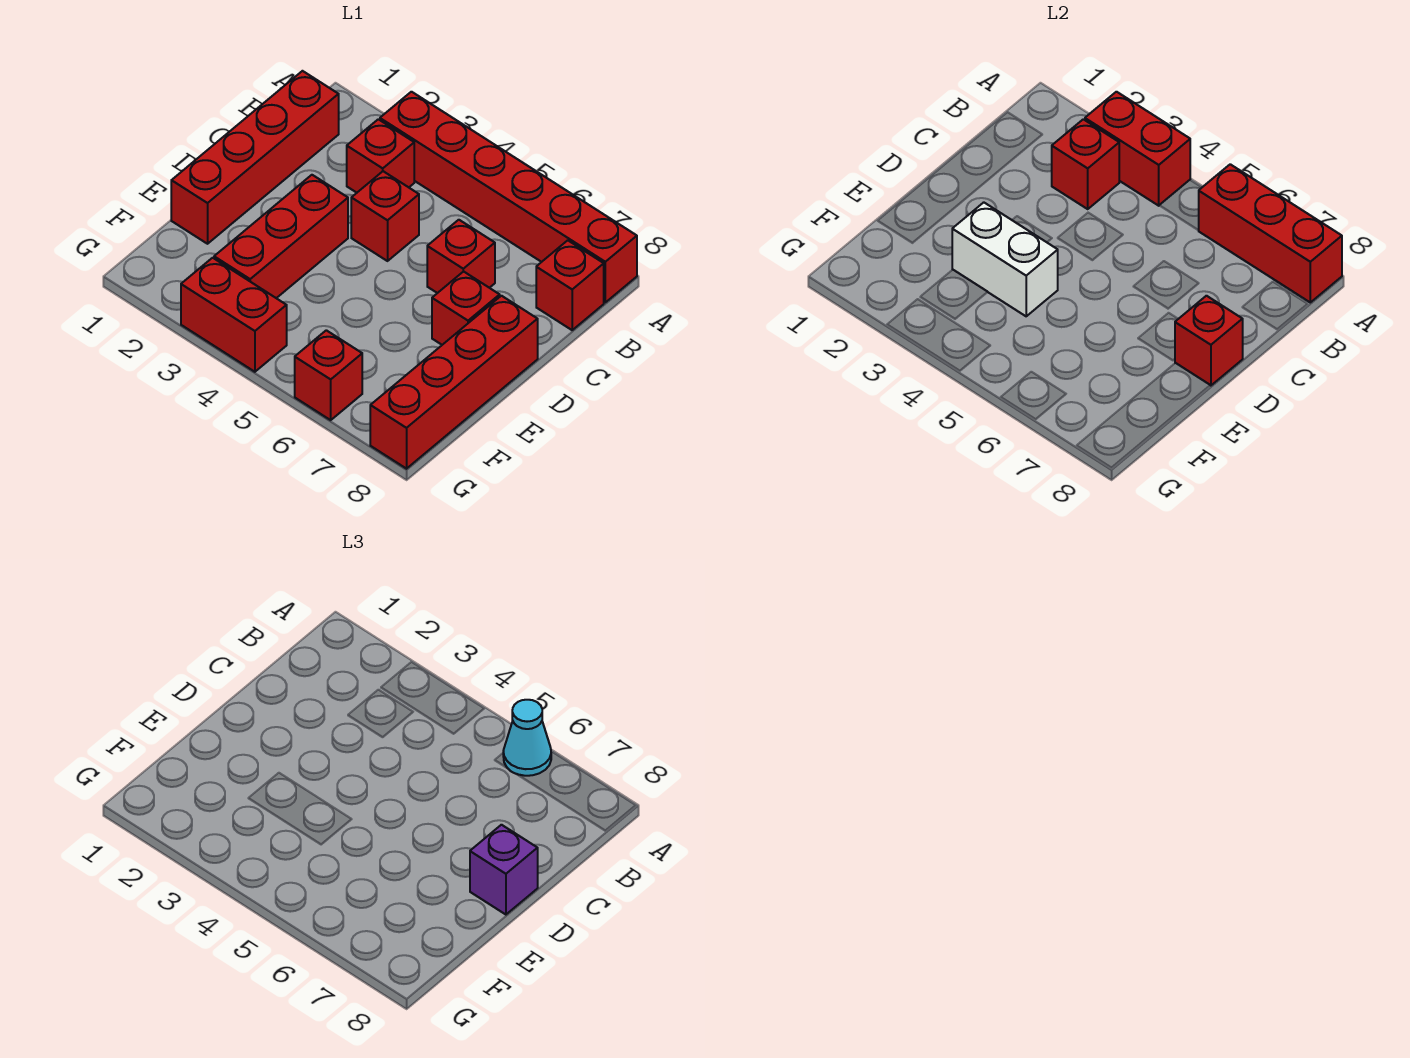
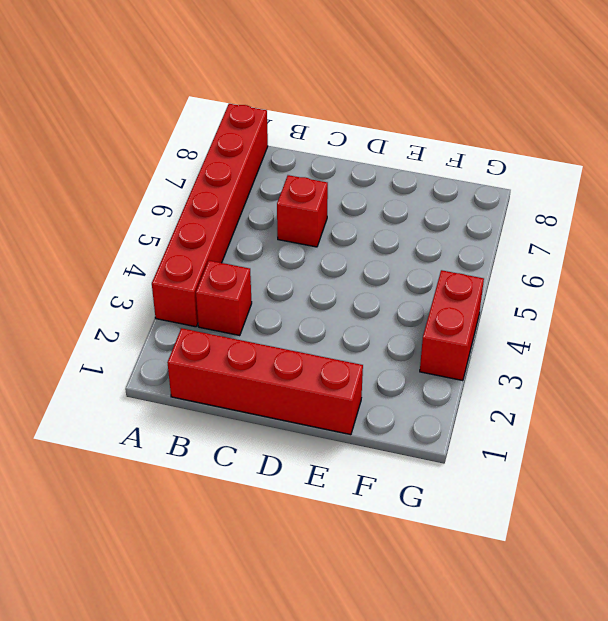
none -> red 1x1 brick [536,240,604,330]
none -> red 1x1 brick [351,171,419,261]
none -> red 1x3 brick [214,175,348,298]

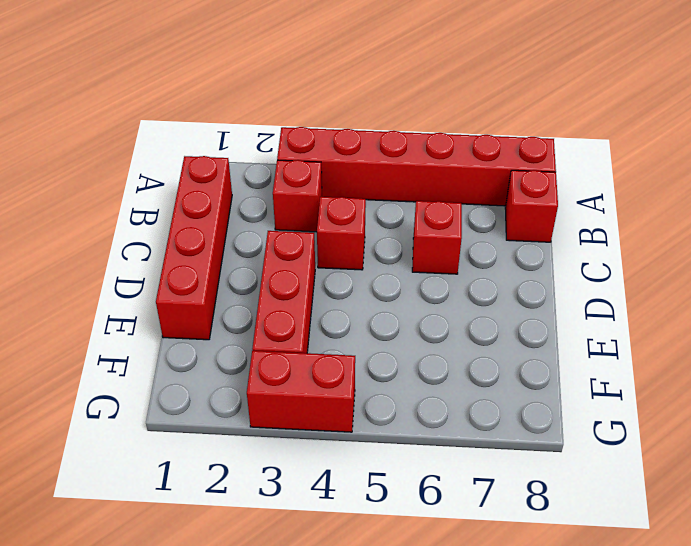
none -> red 1x1 brick [432,271,500,345]
none -> red 1x4 brick [370,296,538,469]
none -> red 1x1 brick [295,330,362,420]

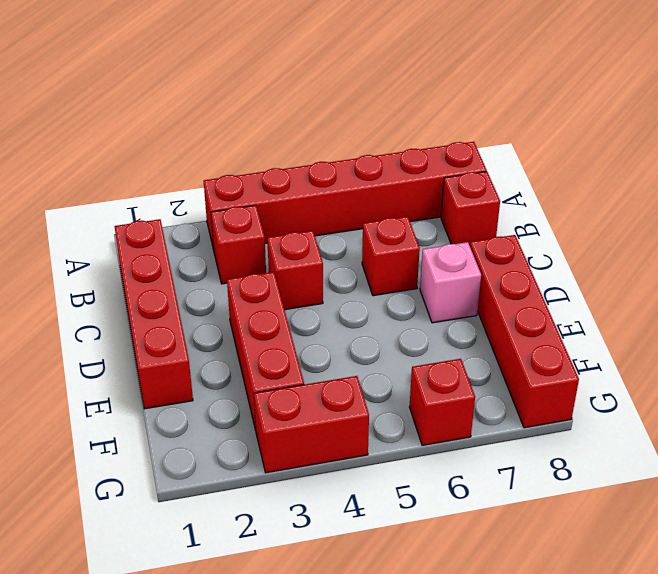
pink 1x1 brick [420,242,481,323] -> red 1x1 brick [432,271,500,345]
none -> red 1x2 brick [1085,92,1190,206]
none -> red 1x3 brick [1198,164,1342,302]
none -> red 1x1 brick [1052,119,1119,209]

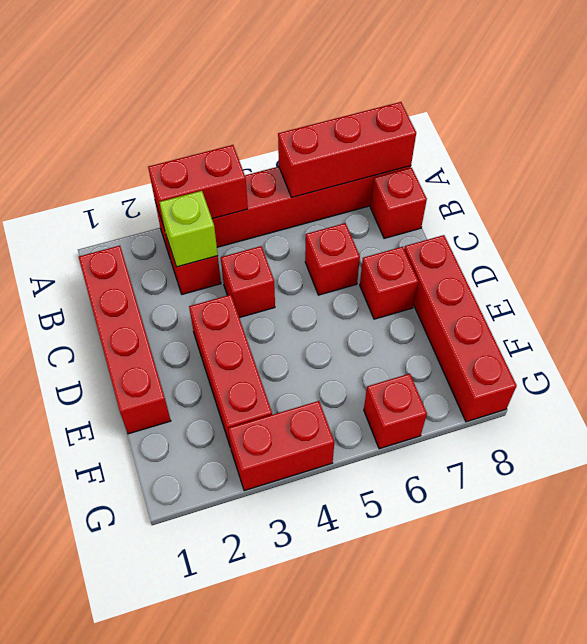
lime 1x1 brick [159,191,218,267] -> red 1x1 brick [1052,119,1119,209]
none -> red 1x1 brick [1175,296,1243,386]
none -> white 1x2 brick [952,202,1058,316]
none -> cyan 1x1 cone [503,700,551,776]

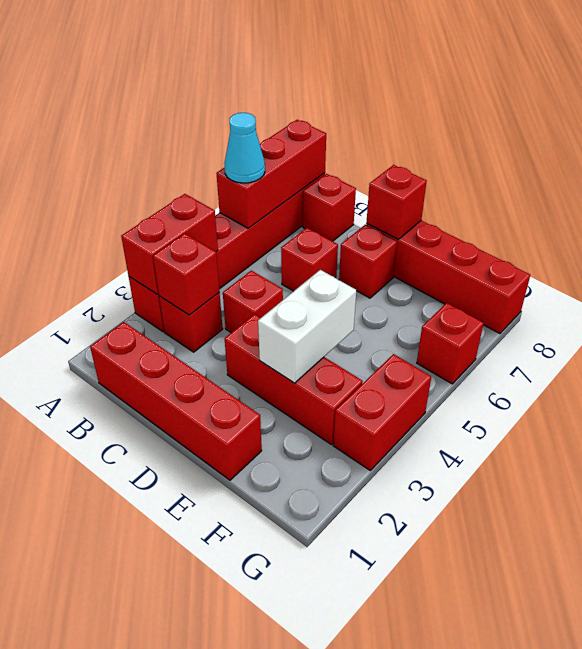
none -> purple 1x1 brick [470,825,538,915]

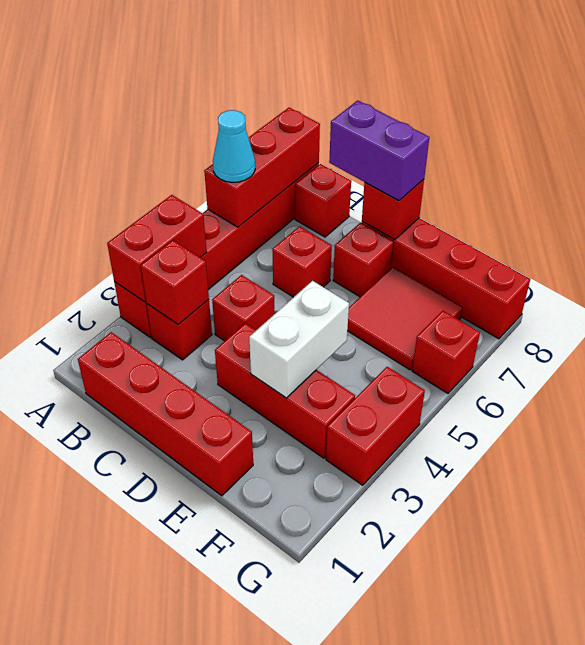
purple 1x2 brick [329,100,429,201] -> purple 1x1 brick [470,825,538,915]
red 2x2 tile [347,267,463,370] -> none

